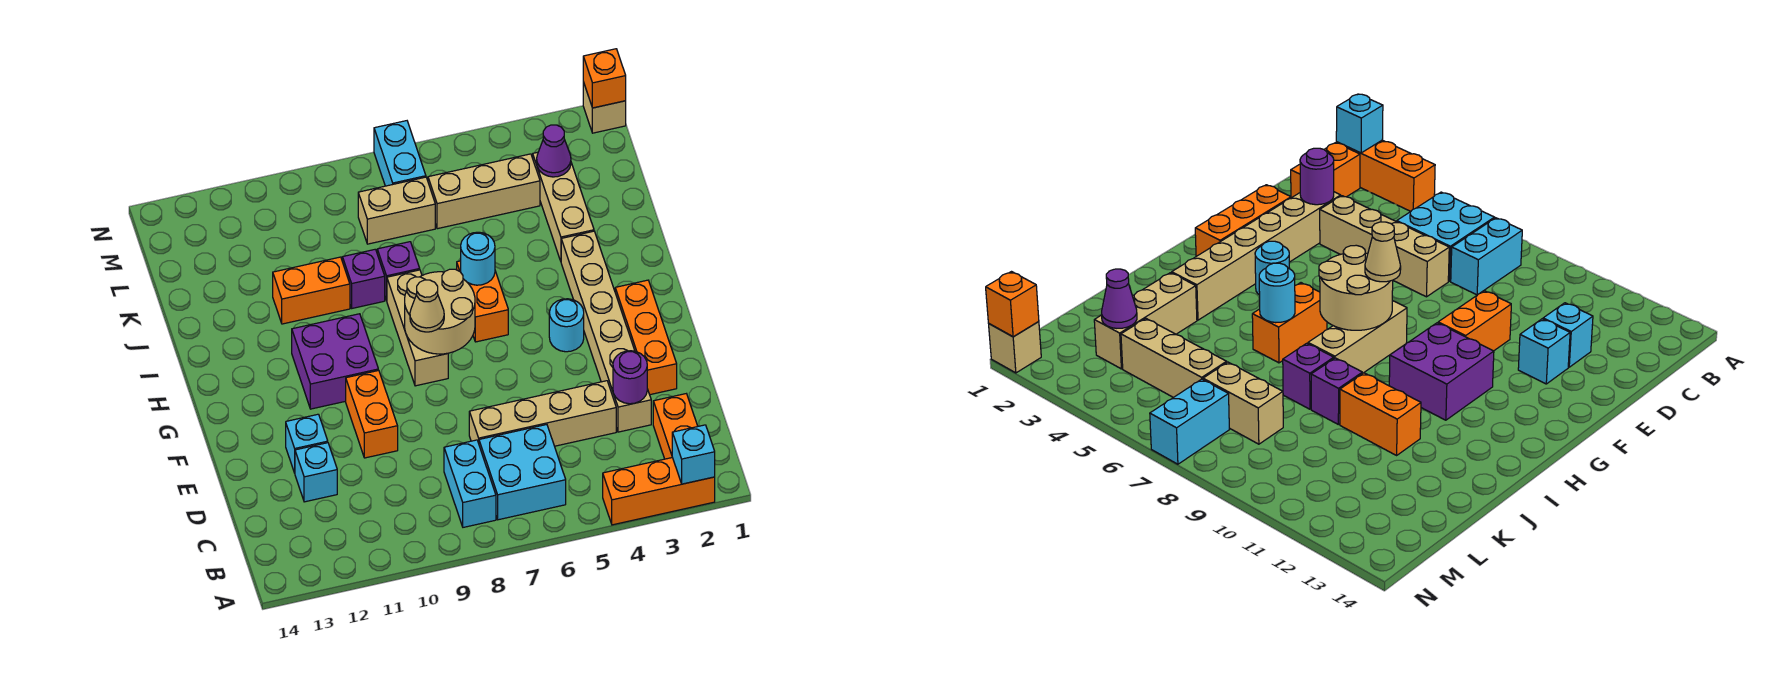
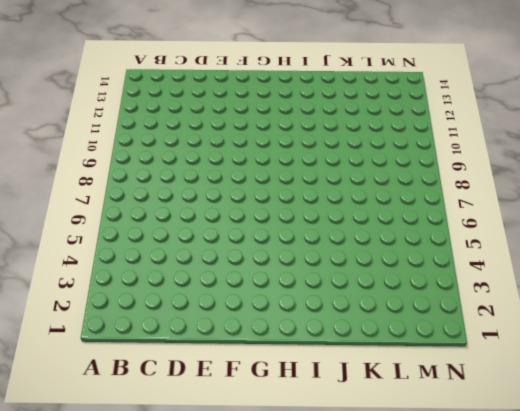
none -> orange 1x3 brick [603,458,715,525]
none -> orange 1x2 brick [653,394,698,459]
none -> cyan 2x2 brick [479,425,566,520]

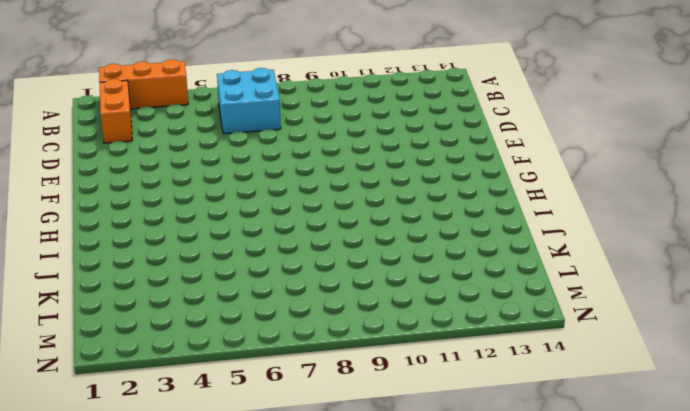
none -> cyan 1x2 brick [444,440,496,527]
none -> tan 1x6 brick [561,231,651,432]
none -> tan 1x4 brick [469,381,616,446]

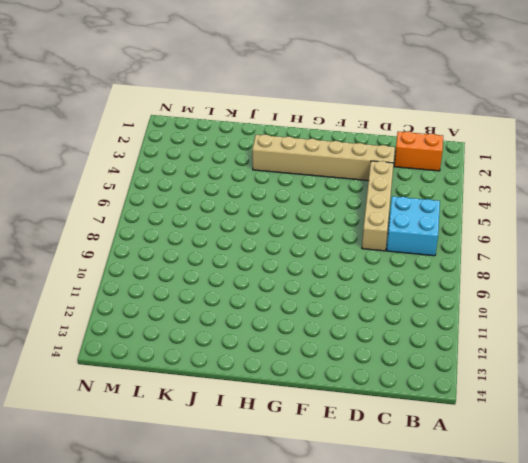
none -> orange 1x3 brick [603,458,715,525]
none -> cyan 1x2 brick [444,440,496,527]
none -> cyan 1x1 brick [295,443,337,502]

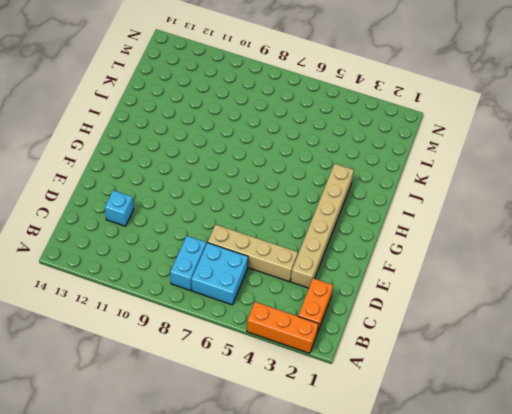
none -> orange 1x3 brick [615,280,677,395]
none -> orange 1x2 brick [346,370,398,458]
none -> cyan 1x1 brick [286,414,328,473]

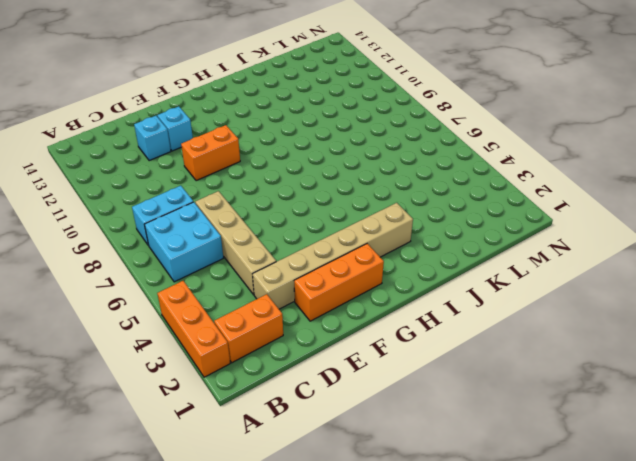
none -> cyan 1x1 round brick [549,299,584,352]
none -> tan 1x3 brick [387,270,448,386]
none -> purple 2x2 brick [292,314,378,409]

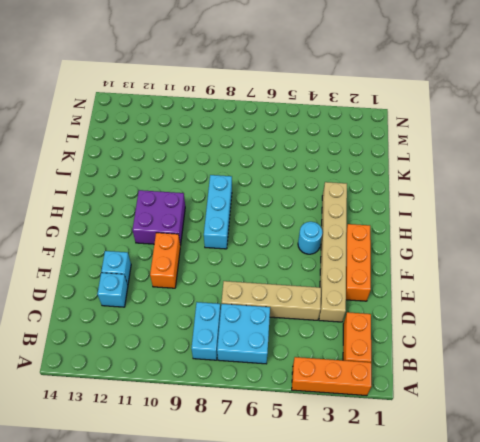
cyan 1x3 brick [204,175,232,249] -> tan 1x3 brick [387,270,448,386]
none -> orange 1x2 brick [457,261,508,342]
none -> tan 1x3 brick [533,152,594,261]
none -> purple 1x1 brick [377,242,420,301]

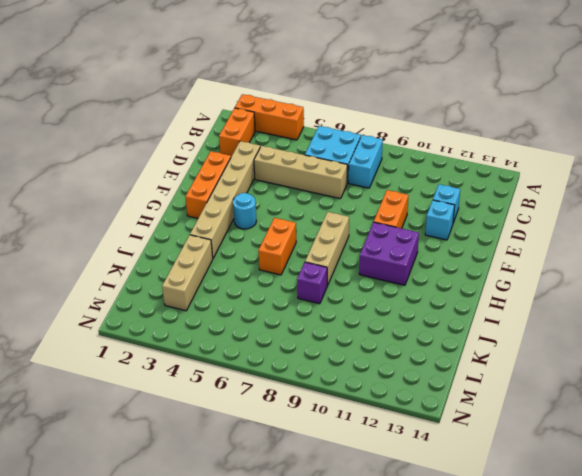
none -> purple 1x1 brick [342,249,385,308]
none -> orange 1x2 brick [273,257,350,324]
none -> tan 1x3 brick [428,154,540,229]

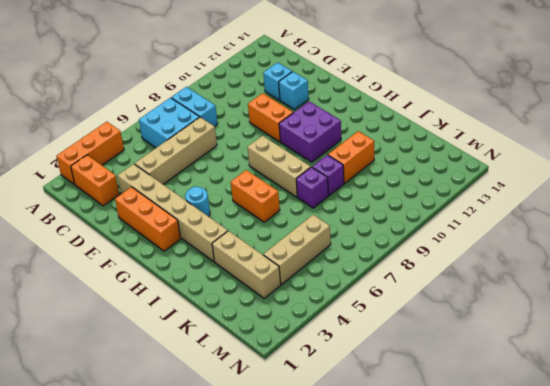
none -> tan 1x2 brick [358,177,435,244]
none -> cyan 1x2 brick [374,121,426,186]
none -> tan 1x1 brick [583,82,626,133]

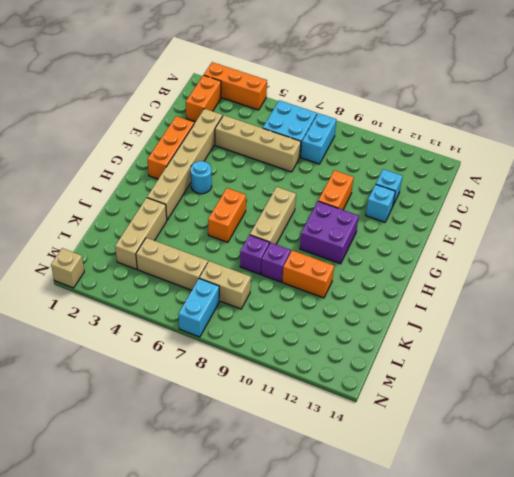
none -> cyan 1x1 brick [672,425,715,484]
none -> purple 1x1 round brick [613,351,647,404]
none -> tan 2x2 round brick [405,269,475,354]

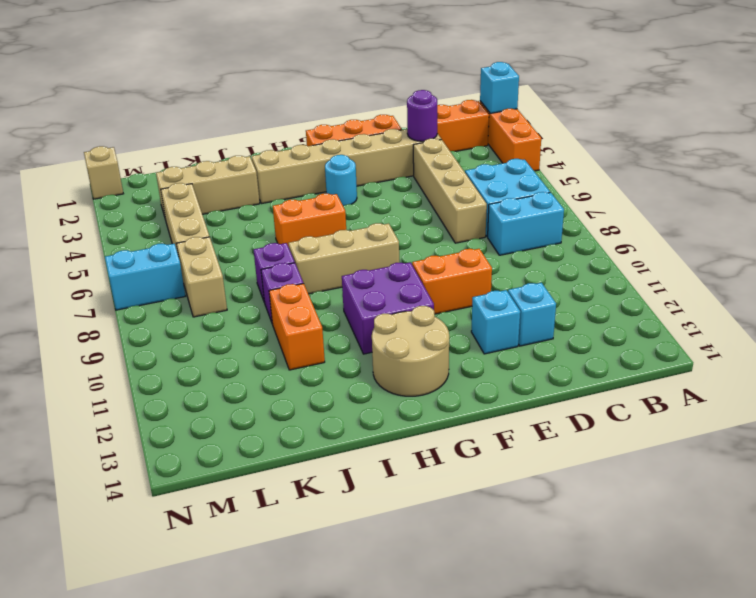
tan 2x2 round brick [372,306,449,396] -> tan 2x2 round brick moved to [405,269,475,354]
none -> cyan 1x1 round brick [461,232,495,285]
none -> purple 1x1 cone [537,125,571,177]
none -> orange 1x1 brick [583,49,626,108]

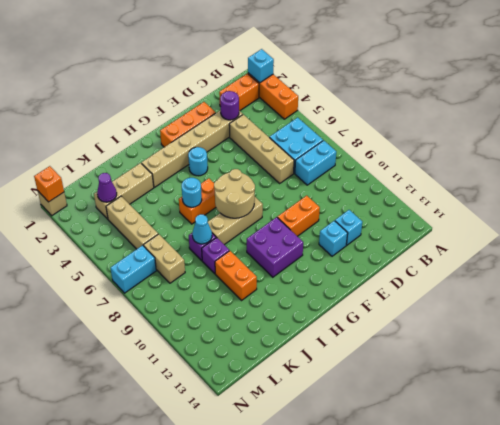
cyan 1x1 cone [192,214,212,244] -> none
none -> tan 1x1 cone [410,280,444,332]

